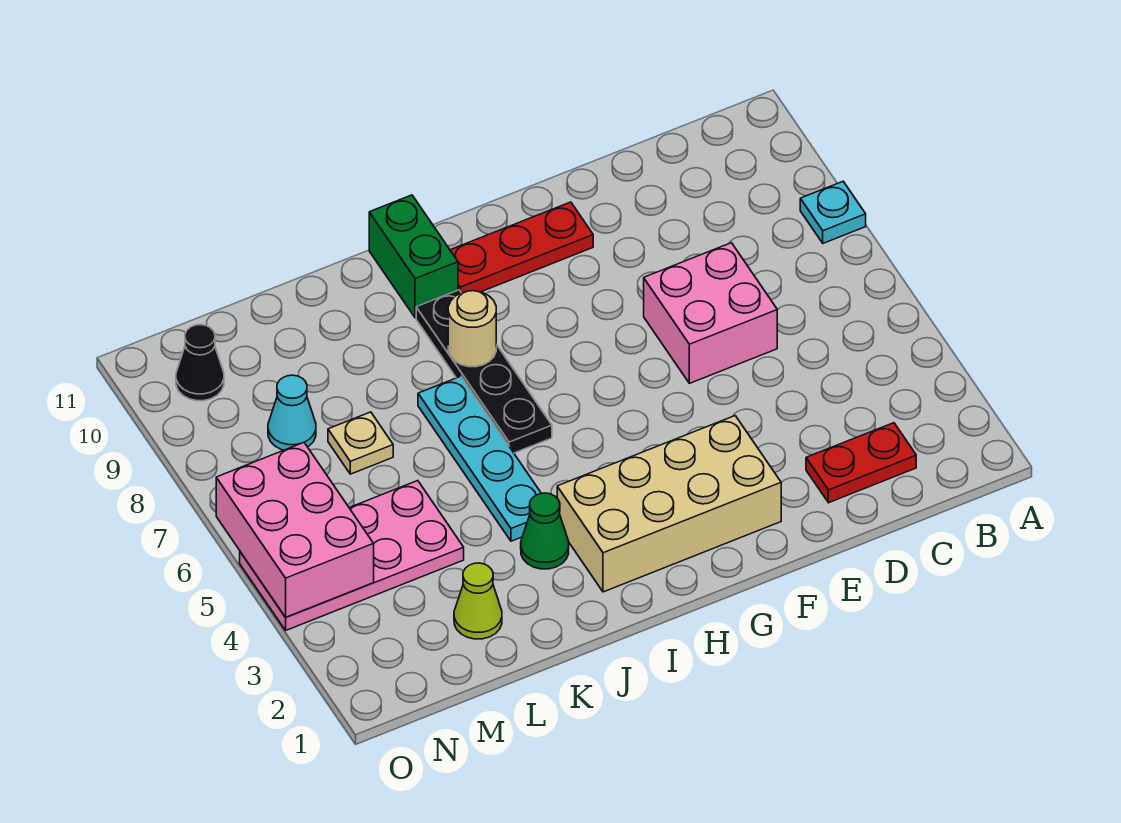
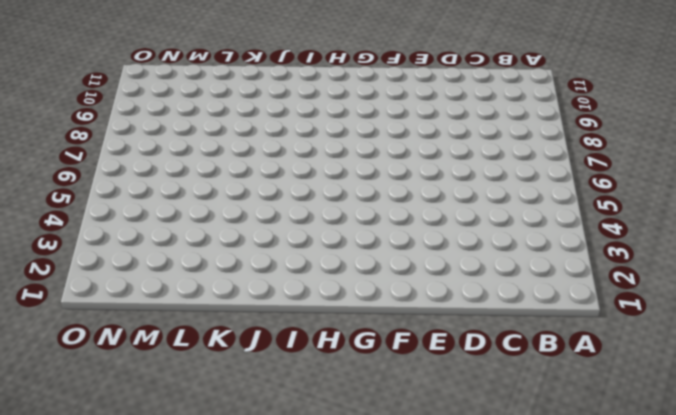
none -> cyan 1x1 plate [800,182,866,243]
none -> red 1x2 plate [806,423,916,503]
none -> pink 2x2 brick [644,243,777,383]

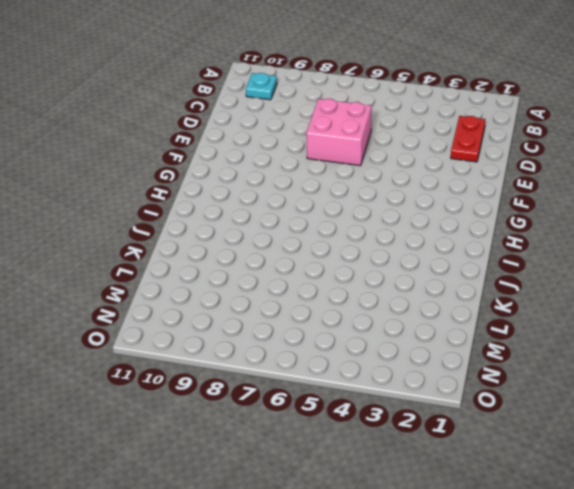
cyan 1x1 plate [246,73,277,100] -> cyan 1x1 plate moved to [800,182,866,243]
none -> tan 2x4 brick [557,416,781,592]
none -> red 1x3 plate [450,202,593,293]
none -> black 1x4 plate [416,290,552,453]

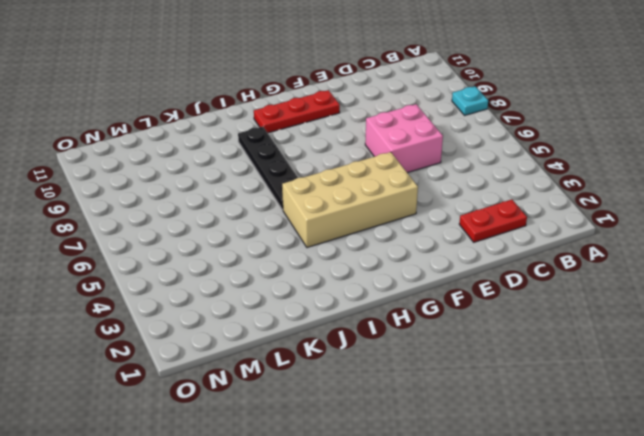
tan 2x4 brick [282,152,418,248] -> tan 2x4 brick moved to [557,416,781,592]
none -> green 1x2 brick [369,195,458,318]
none -> green 1x1 cone [521,493,569,569]
none -> cyan 1x4 plate [418,376,541,541]

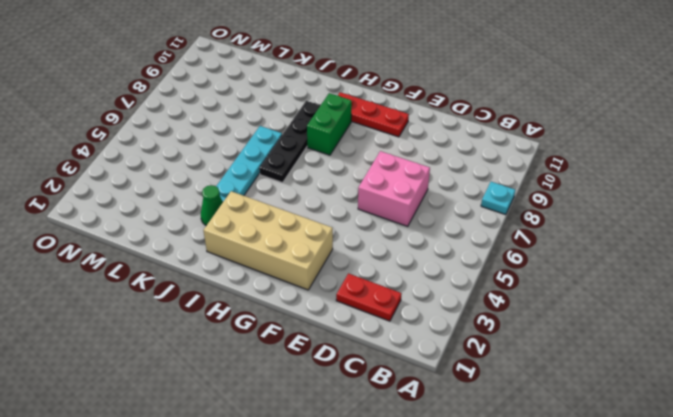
green 1x2 brick [307,93,352,155] -> green 1x2 brick moved to [369,195,458,318]
none -> lime 1x1 cone [454,563,502,639]
none -> pink 2x4 plate [240,481,464,630]
none -> tan 1x1 plate [328,412,393,474]

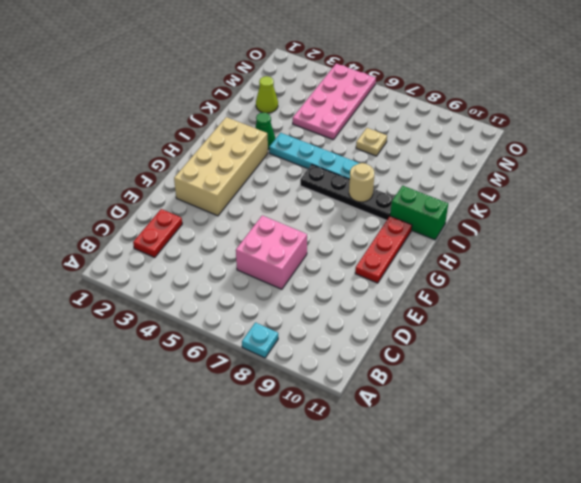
none -> cyan 1x1 cone [268,375,316,450]
none -> black 1x1 cone [176,325,224,401]
none -> pink 2x3 brick [216,443,374,617]

